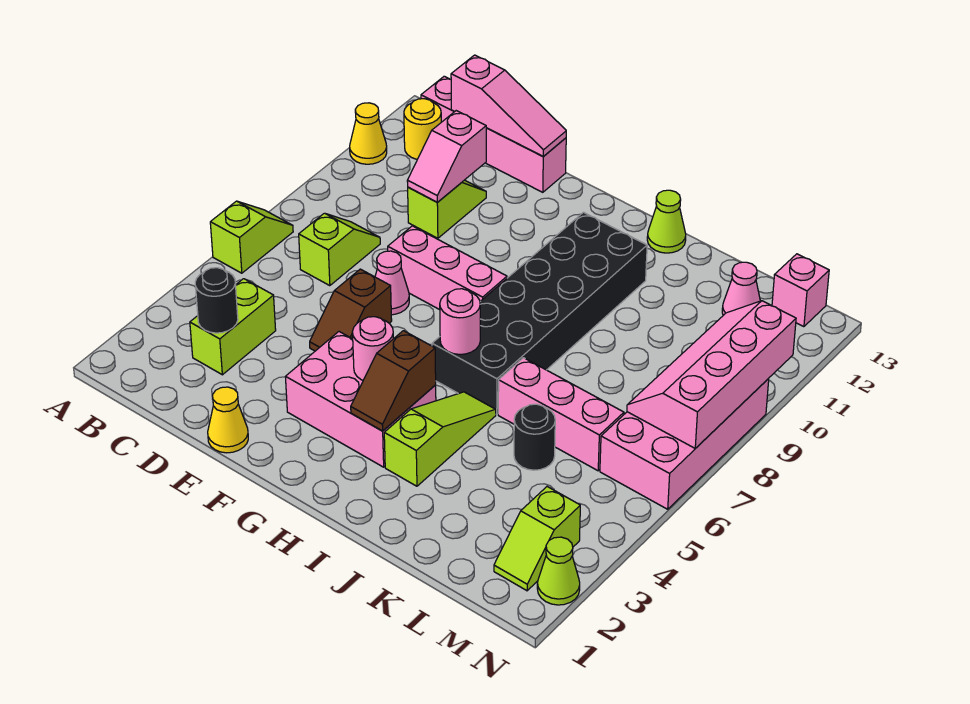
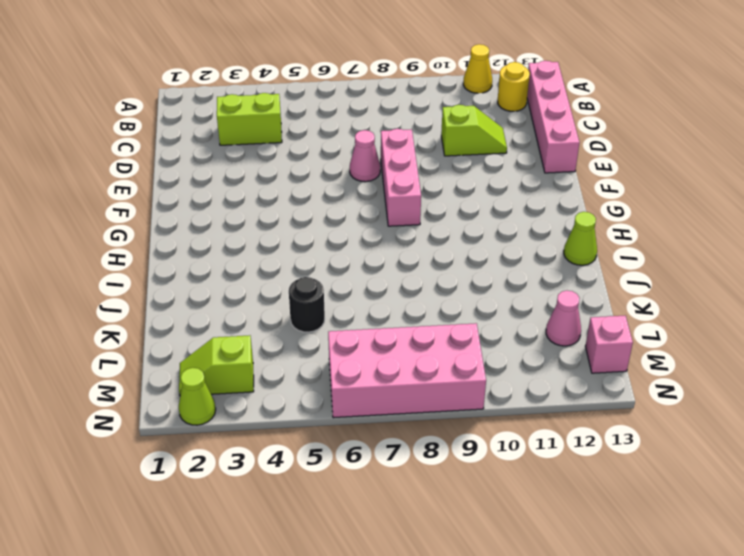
none -> lime 1x2 slope [210,201,293,273]
none -> lime 1x2 slope [299,213,380,286]
none -> yellow 1x1 cone [208,387,248,453]

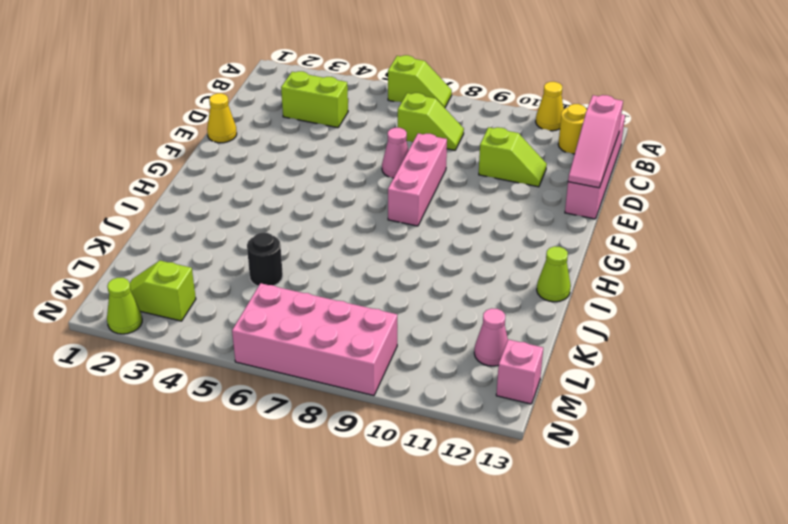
none -> brown 1x2 slope [310,269,392,351]
none -> pink 2x3 brick [286,332,436,467]
none -> black 2x6 brick [432,212,647,414]

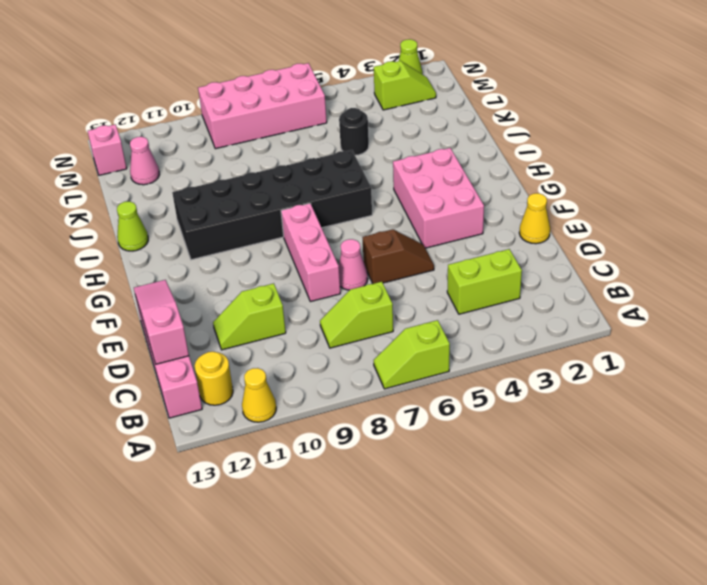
none -> lime 1x3 slope [384,392,496,486]
none -> pink 1x3 brick [498,358,624,471]
none -> black 1x1 round brick [195,268,238,333]

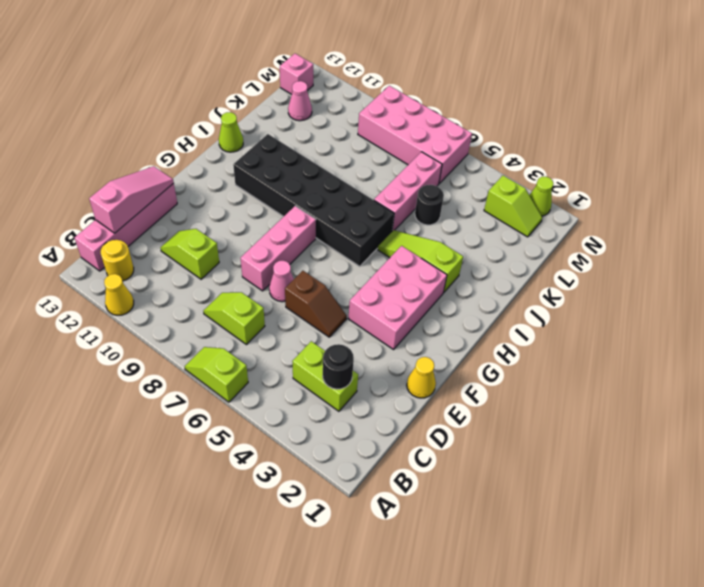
none -> pink 1x2 slope [407,111,486,202]
none -> pink 1x1 round brick [352,317,393,380]
none -> brown 1x2 slope [351,331,436,431]

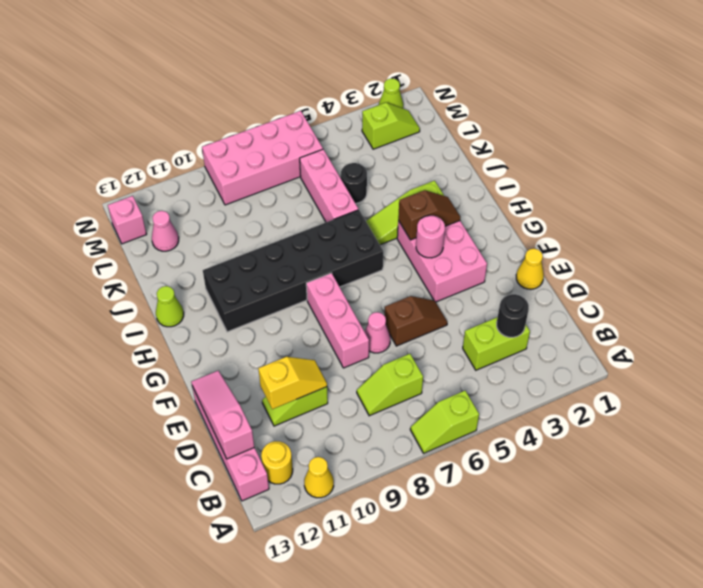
yellow 1x2 slope [258,357,327,409] -> pink 1x2 slope [407,111,486,202]
none -> pink 1x1 round brick [440,289,480,354]
none -> pink 2x4 slope [627,301,796,448]

